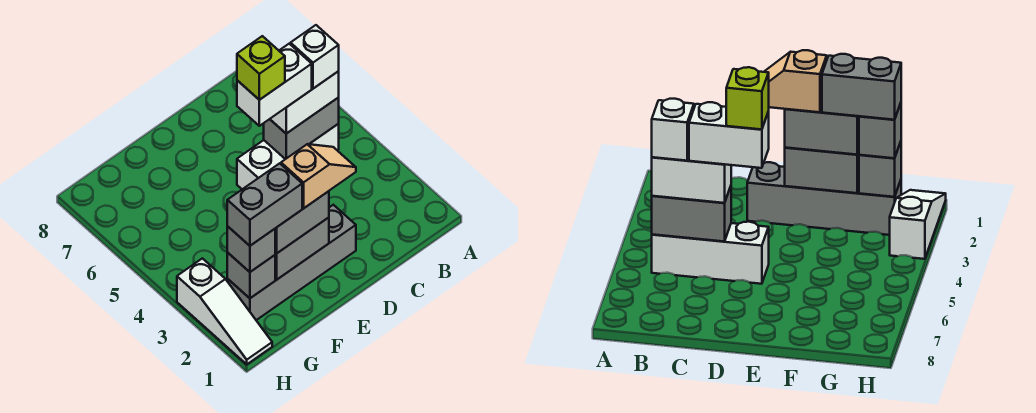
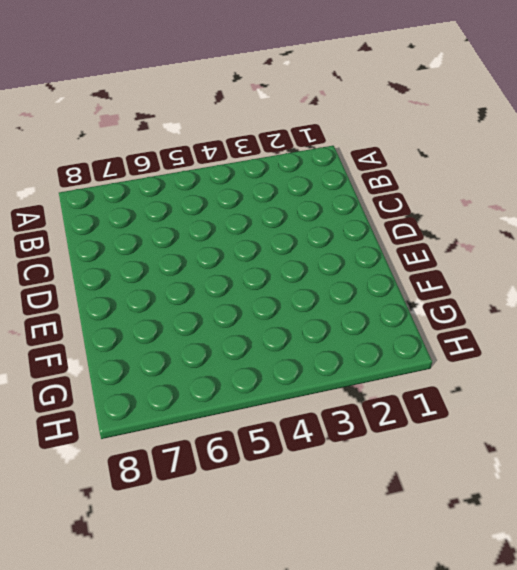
none -> white 1x3 brick [237,124,339,189]
none -> grey 1x4 brick [227,205,356,320]
none -> white 1x3 slope [177,258,272,364]

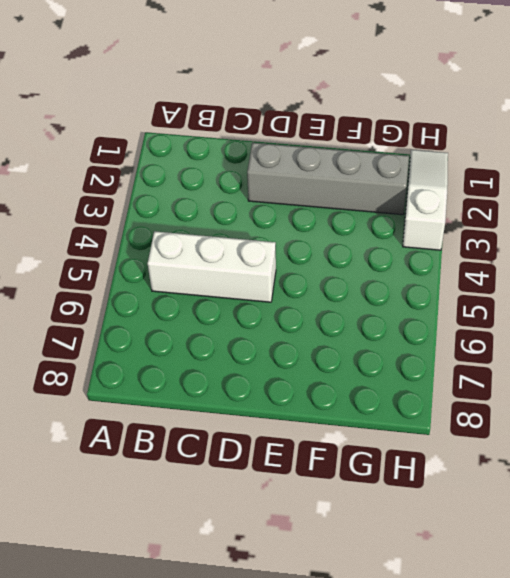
none -> grey 1x2 brick [264,98,339,159]
none -> grey 1x2 brick [275,218,329,279]
none -> grey 1x1 brick [227,252,275,298]

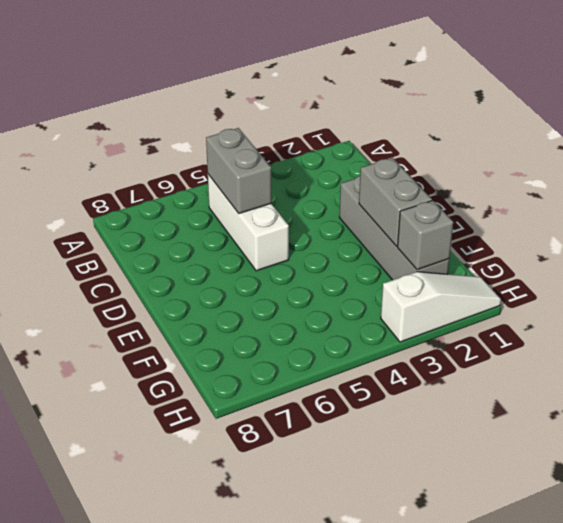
none -> white 1x2 brick [270,71,339,134]
none -> grey 1x2 brick [275,191,329,253]
none -> grey 1x1 brick [227,226,275,272]

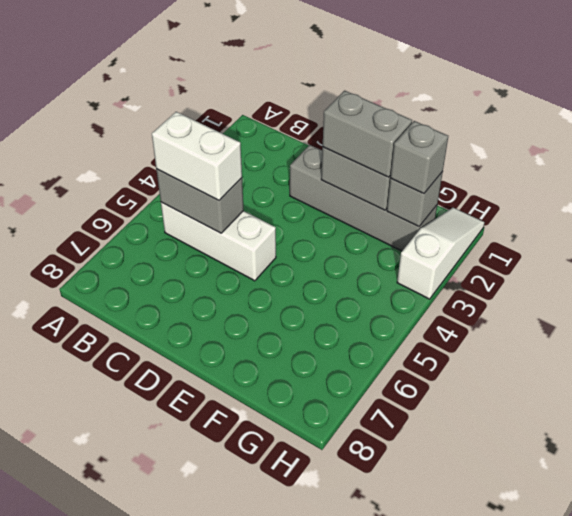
none -> white 1x1 brick [291,25,339,89]
none -> white 1x2 brick [237,44,312,126]
none -> tan 1x2 slope [281,144,356,208]

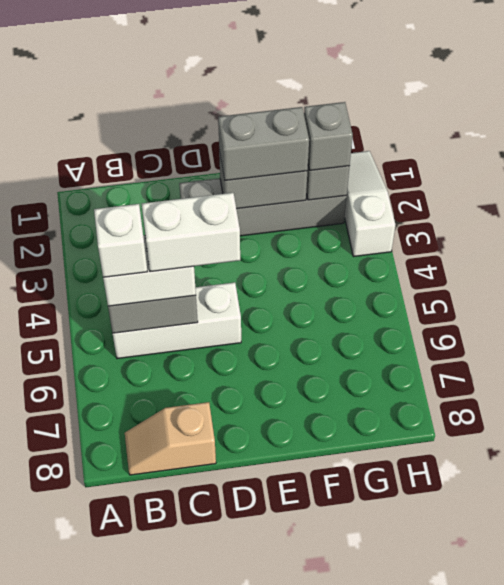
tan 1x2 slope [125,402,216,475] -> tan 1x2 slope moved to [281,144,356,208]
none -> grey 1x2 brick [227,163,302,246]
none -> lime 1x1 brick [237,36,285,100]

